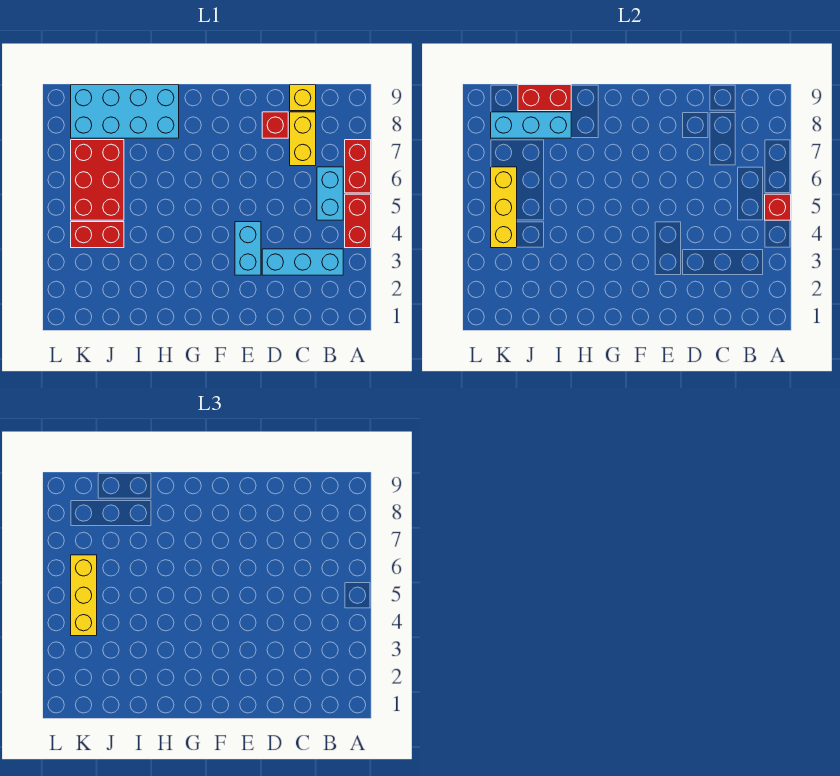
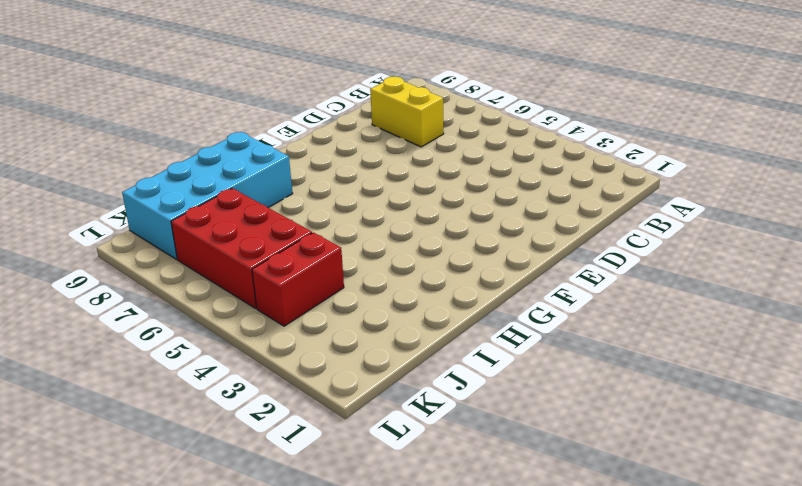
none -> red 1x2 brick [345,194,371,248]
none -> red 1x2 brick [345,140,371,193]
none -> cyan 1x3 brick [262,249,343,275]

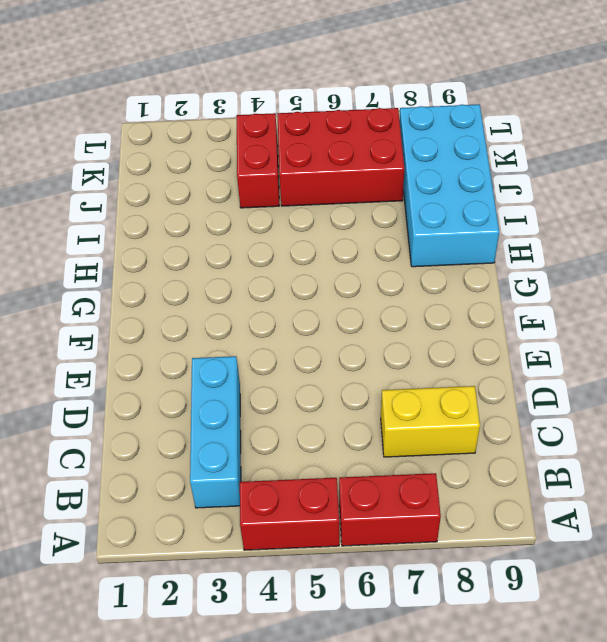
none -> cyan 1x2 brick [317,167,343,220]
none -> yellow 1x1 brick [290,85,316,111]
none -> red 1x1 brick [262,112,288,138]

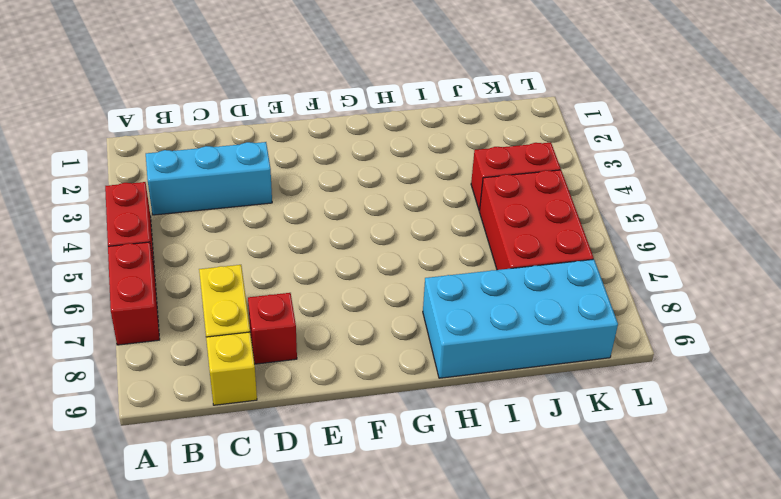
none -> cyan 1x2 brick [317,167,343,220]
none -> cyan 1x2 brick [235,222,261,275]
none -> red 1x1 brick [765,194,791,220]

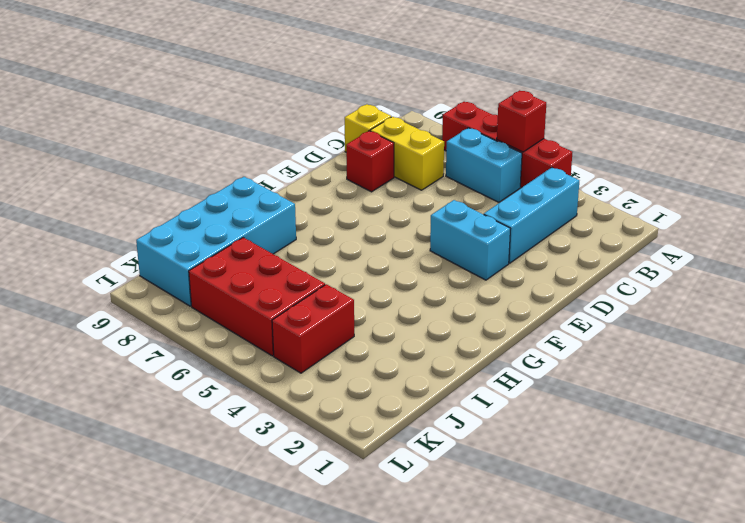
none -> cyan 1x3 brick [491,112,571,138]
none -> red 1x2 brick [518,85,571,111]
none -> yellow 1x3 brick [491,167,517,248]

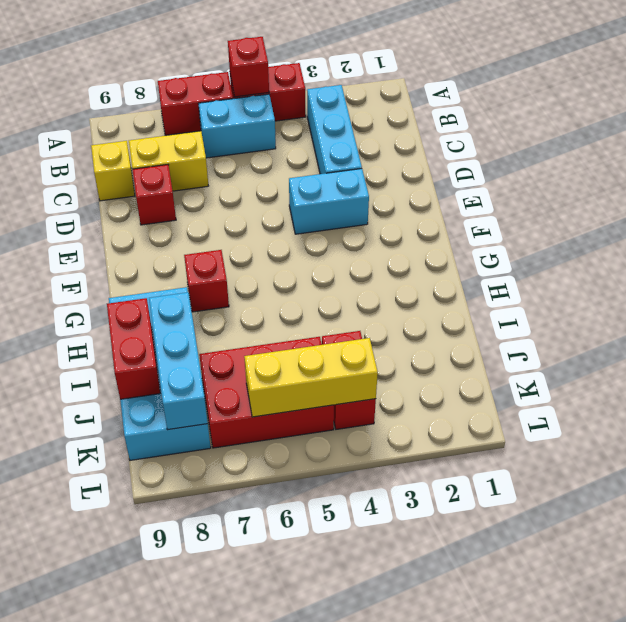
red 1x1 brick [184,250,229,312] -> none
none -> yellow 1x3 brick [71,555,97,636]

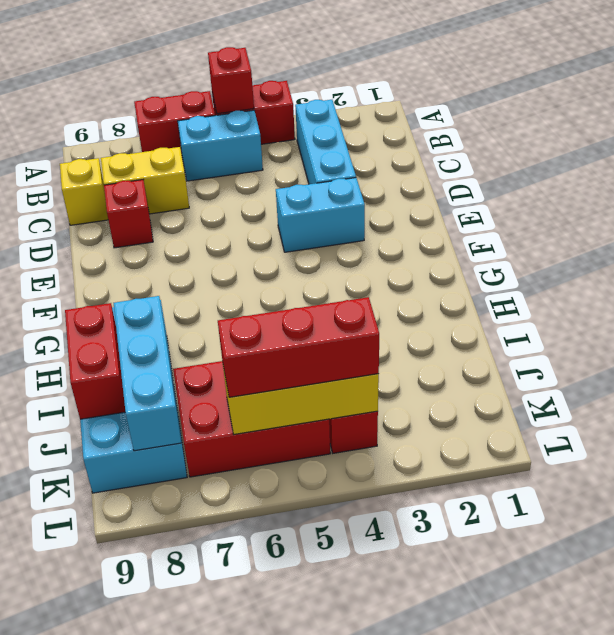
red 1x3 brick [218,297,379,397] -> yellow 1x3 brick [71,555,97,636]

